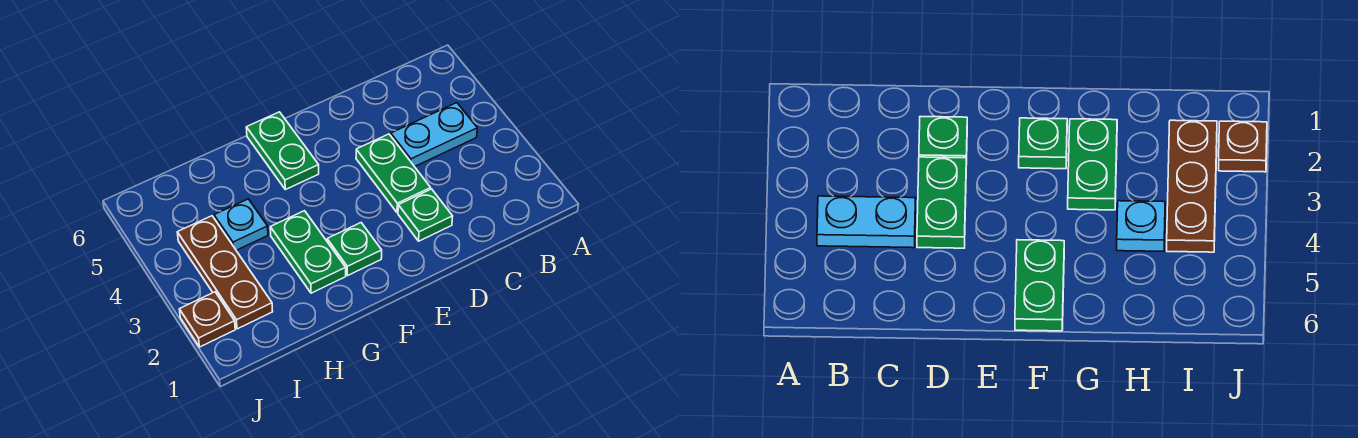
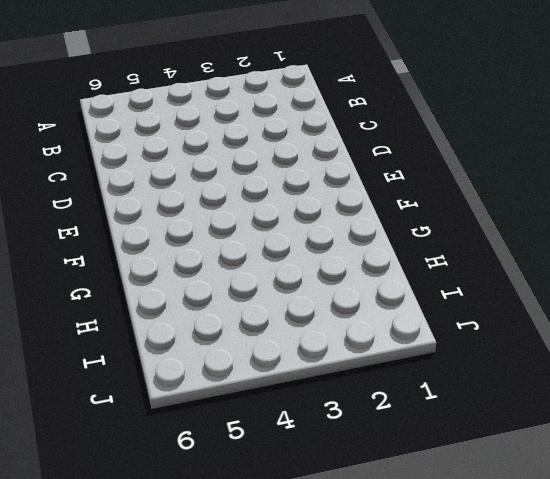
none -> cyan 1x2 plate [391,103,477,167]
none -> green 1x1 plate [398,189,453,241]

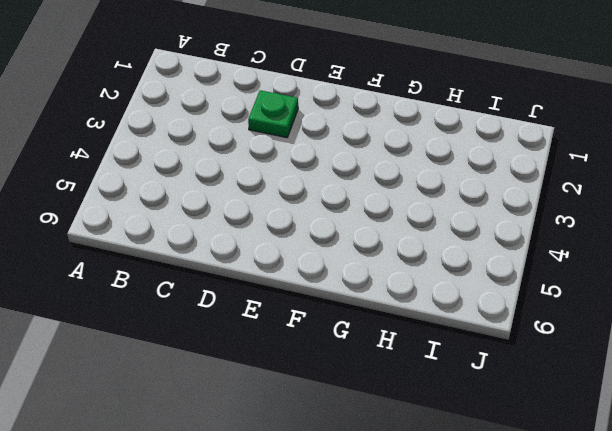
none -> cyan 1x2 plate [391,103,477,167]
none -> green 1x2 plate [356,134,431,213]

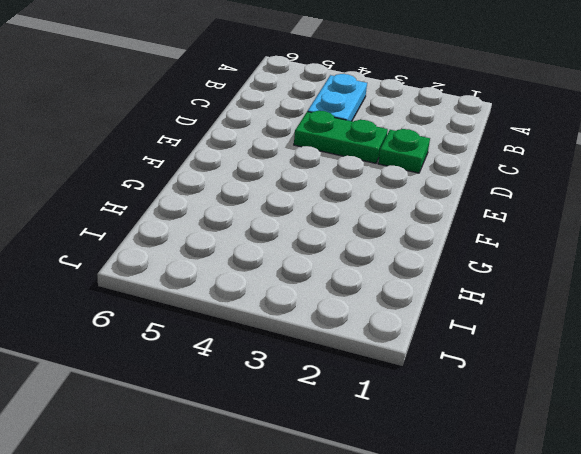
none -> green 1x1 plate [327,223,382,276]
none -> green 1x2 plate [246,112,319,190]

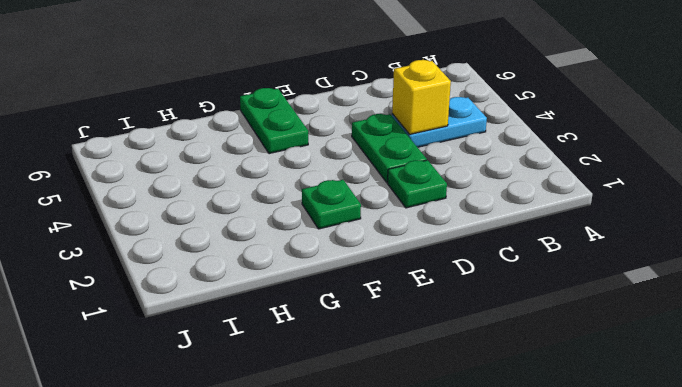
yellow 1x1 brick [392,60,451,134] -> none
none -> green 1x2 plate [270,211,346,293]
none -> cyan 1x1 plate [214,199,268,250]

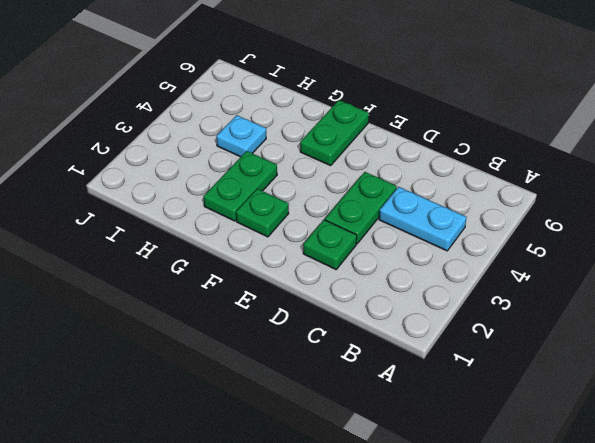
none -> brown 1x3 plate [177,216,273,329]
none -> brown 1x1 plate [179,292,235,347]

